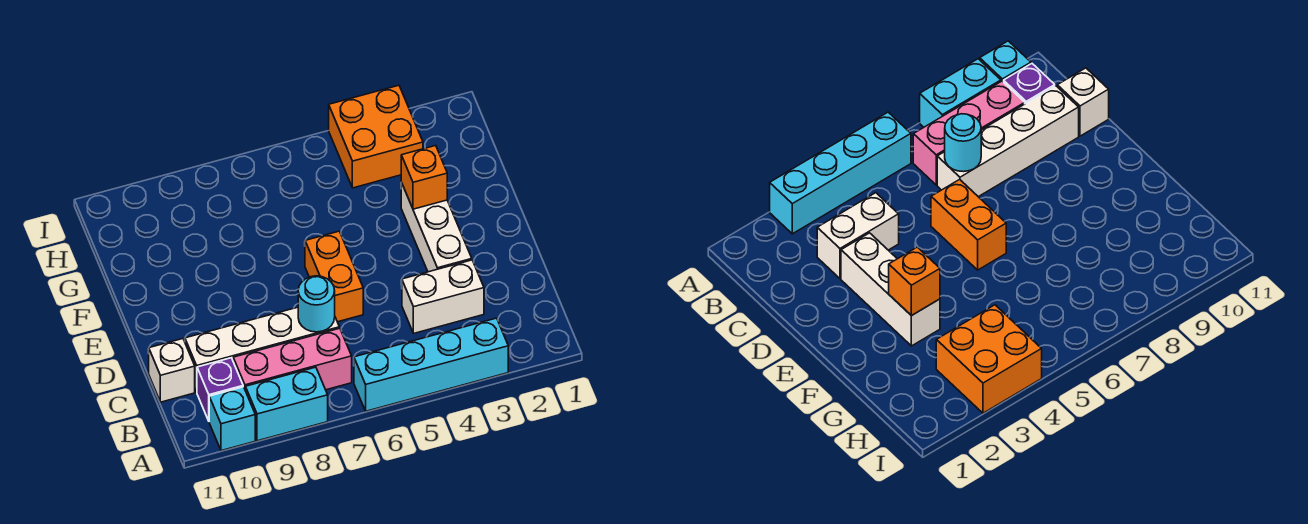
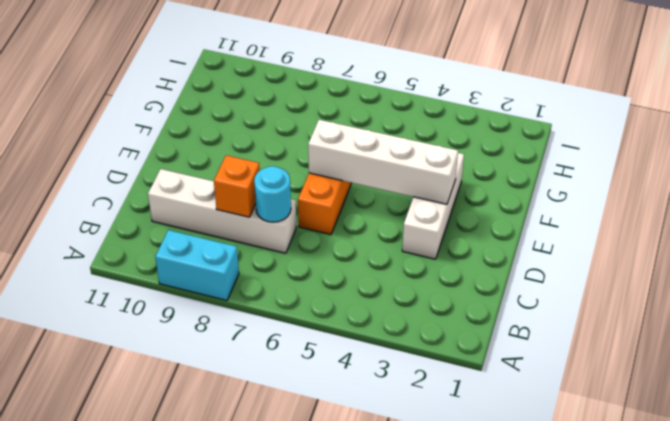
orange 1x1 brick [214,155,260,217] -> orange 1x1 brick moved to [401,146,447,209]
white 1x4 brick [308,120,458,204] -> none
none -> cyan 1x4 brick [354,318,508,411]
none -> cyan 1x1 brick [209,387,255,451]
none -> pink 1x3 brick [233,328,352,390]

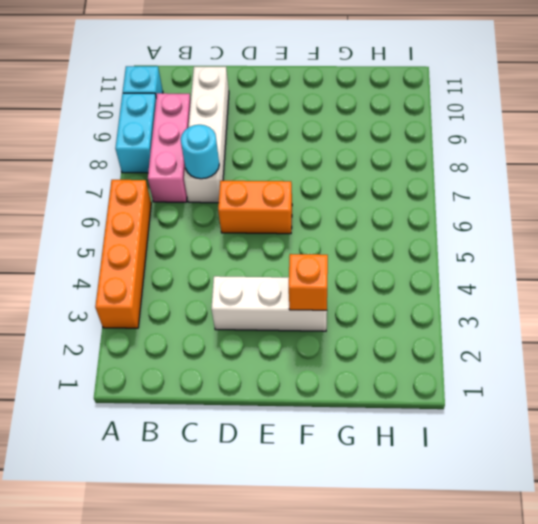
orange 1x4 brick [95,180,151,328] -> cyan 1x4 brick [354,318,508,411]
none -> purple 1x1 brick [197,358,243,421]
none -> white 1x2 brick [402,260,484,333]
none -> white 1x1 brick [148,339,195,402]

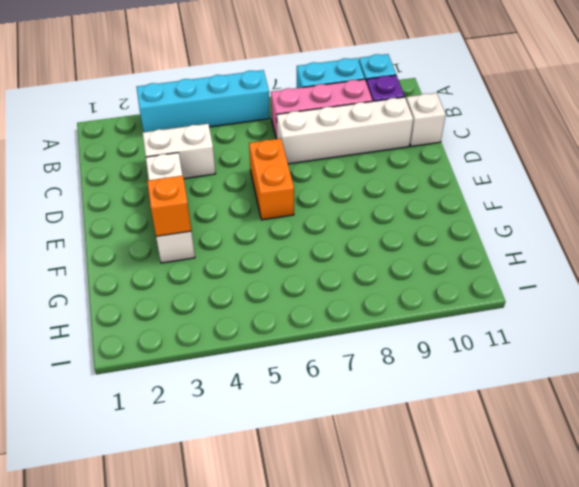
none -> orange 2x2 brick [329,85,423,188]
none -> cyan 1x1 round brick [298,276,335,332]

